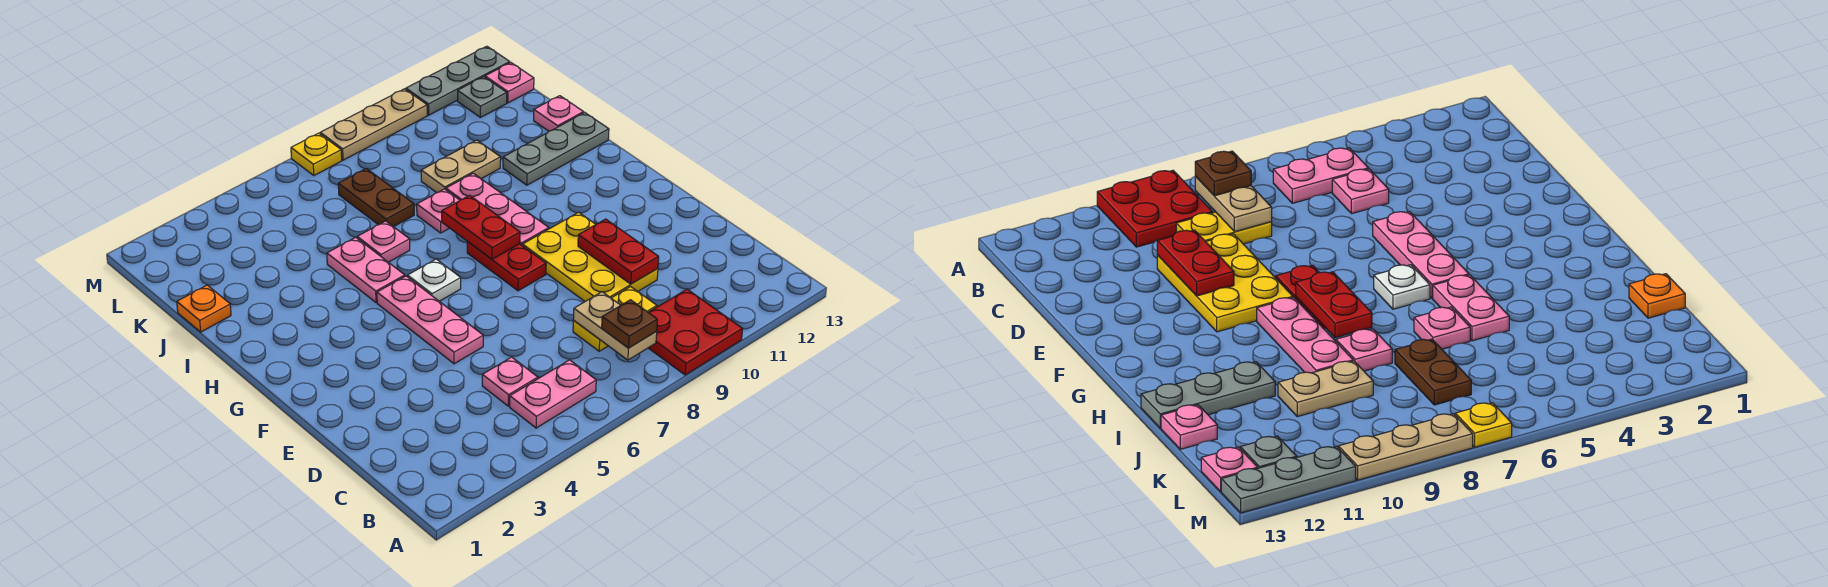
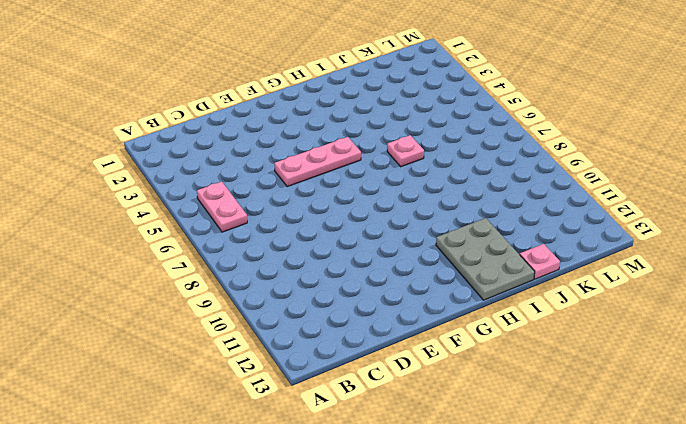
grey 2x3 plate [436,218,535,300] -> grey 1x3 plate [503,113,609,185]
none -> red 2x2 plate [648,289,742,375]
none -> pink 1x1 plate [482,357,538,406]
none -> yellow 1x2 plate [573,287,657,351]

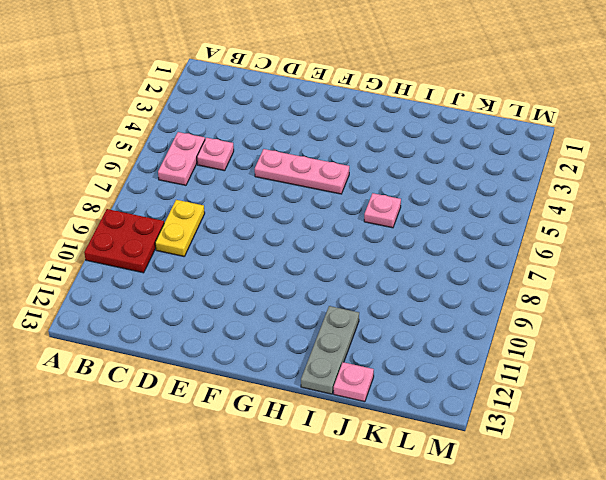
none -> yellow 2x3 plate [523,212,658,301]
none -> red 1x2 plate [467,242,546,291]
none -> white 1x1 plate [408,259,461,301]

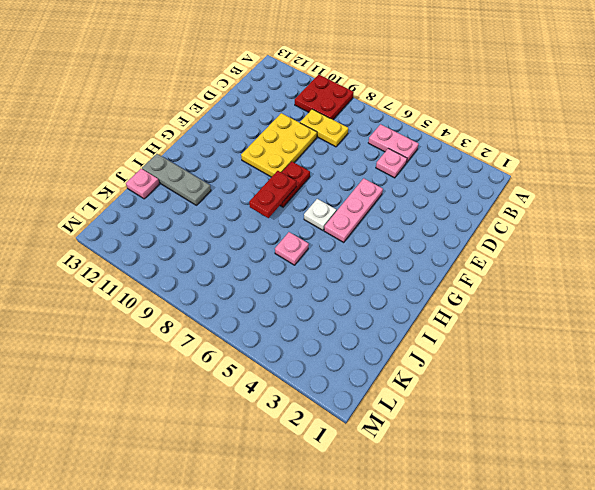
none -> pink 1x3 plate [446,173,549,246]
none -> pink 1x2 plate [327,237,405,303]
none -> pink 1x1 plate [417,189,460,233]

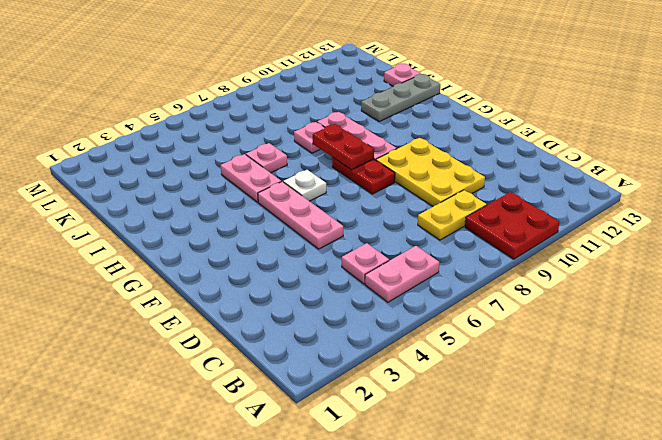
none -> orange 1x1 plate [177,285,231,332]
none -> brown 1x2 plate [338,168,414,227]
none -> tan 1x2 plate [421,140,501,193]

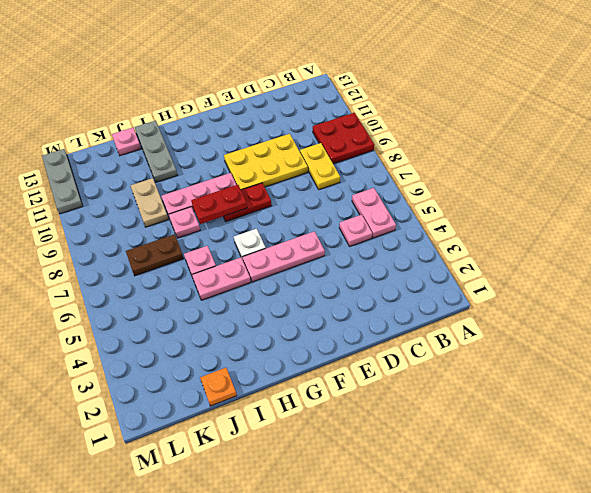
none -> grey 1x1 plate [458,77,507,117]
none -> pink 1x1 plate [485,63,534,103]
none -> yellow 1x1 plate [291,133,342,175]

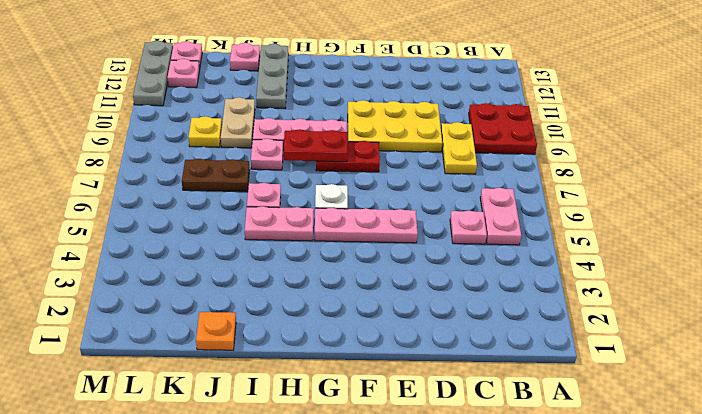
yellow 1x1 plate [189,116,222,147] -> yellow 1x1 plate moved to [291,133,342,175]
pink 1x1 plate [167,59,200,88] -> grey 1x1 plate [458,77,507,117]
none -> tan 1x3 plate [320,89,427,160]
none -> tan 1x2 plate [573,292,657,360]
none -> red 1x2 plate [578,219,659,284]

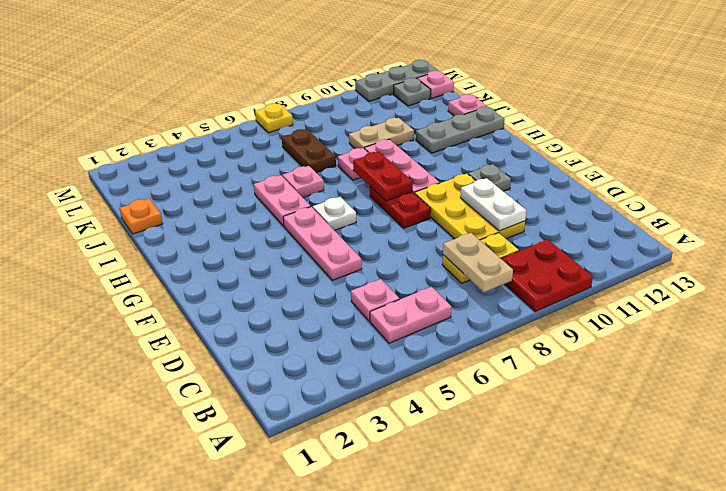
white 1x2 plate [460,178,526,231] -> red 1x2 plate [578,219,659,284]
grey 1x1 plate [468,164,511,191] -> none
none -> tan 1x3 plate [320,89,427,160]
none -> brown 1x1 plate [602,300,657,348]

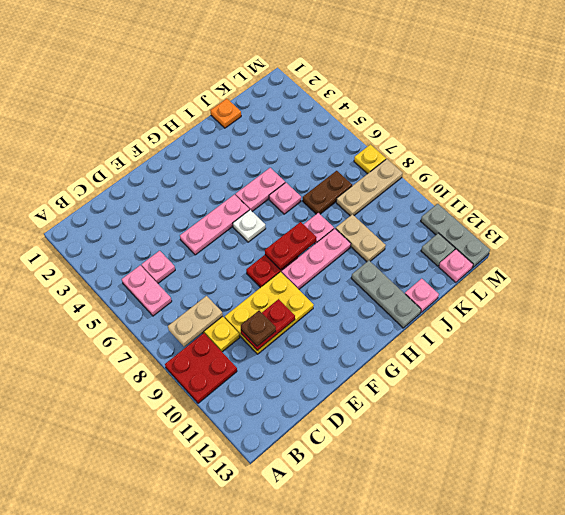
brown 1x1 plate [241,311,276,346] -> brown 1x1 plate moved to [602,300,657,348]
tan 1x3 plate [336,159,403,216] -> tan 1x3 plate turned to [320,89,427,160]

